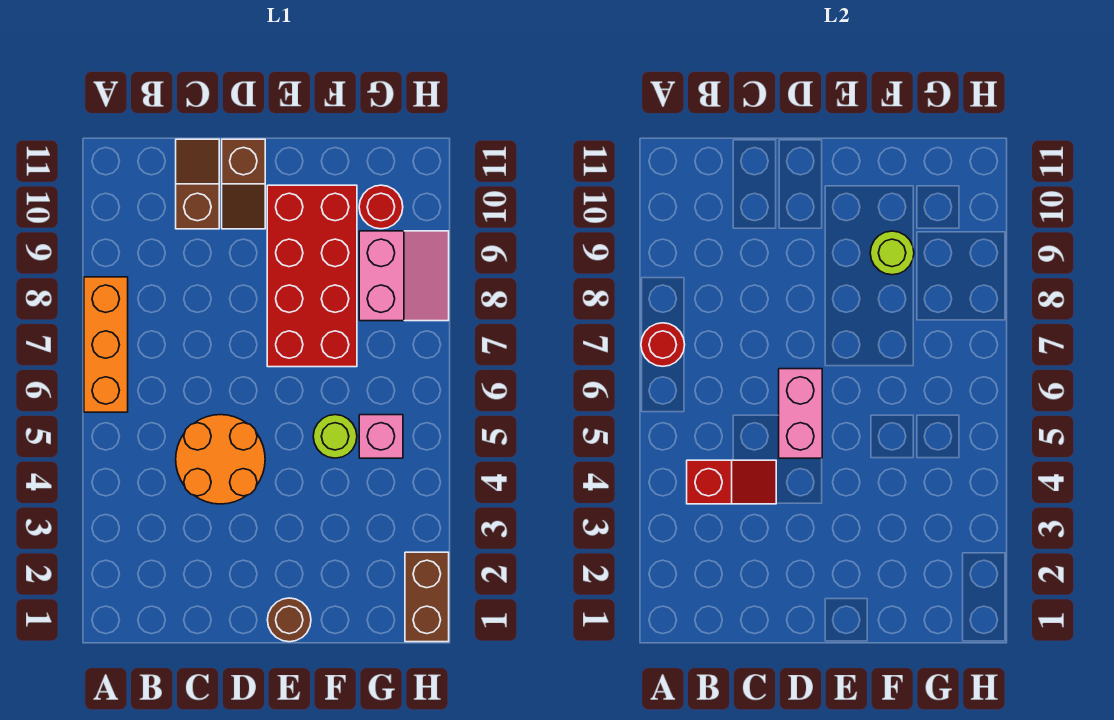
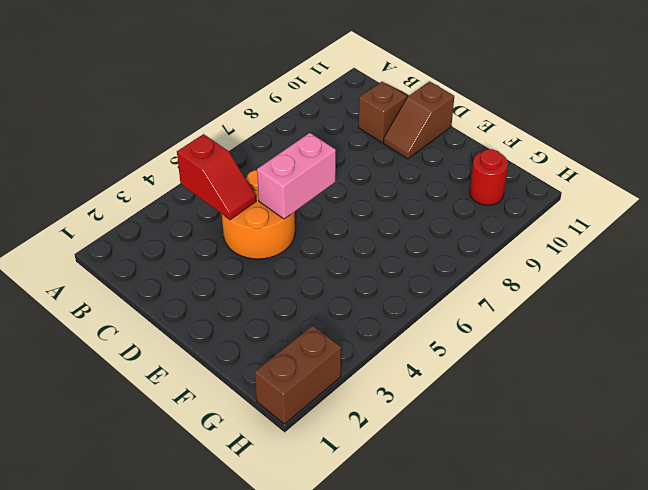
none -> orange 1x3 brick [84,277,128,412]
none -> brown 1x1 round brick [268,598,311,642]
none -> red 2x4 brick [267,185,357,367]

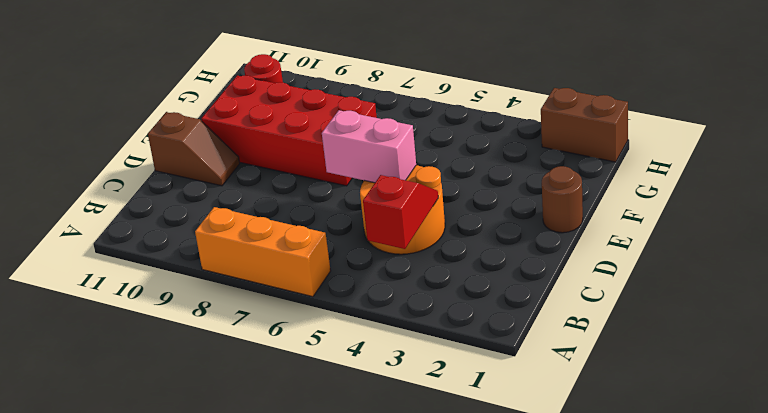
none -> brown 1x2 slope [176,139,219,229]
none -> lime 1x1 round brick [313,415,357,458]
none -> pink 1x1 brick [359,415,403,458]

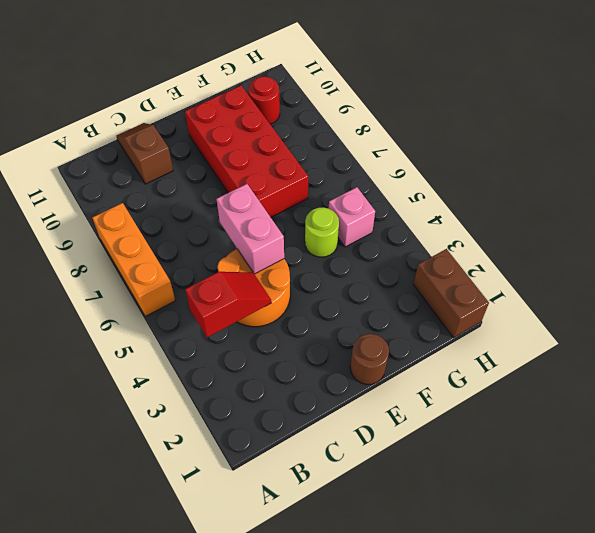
none -> brown 1x2 slope [222,139,265,229]
none -> pink 2x2 slope [359,231,449,321]
none -> red 1x1 round brick [641,323,685,366]

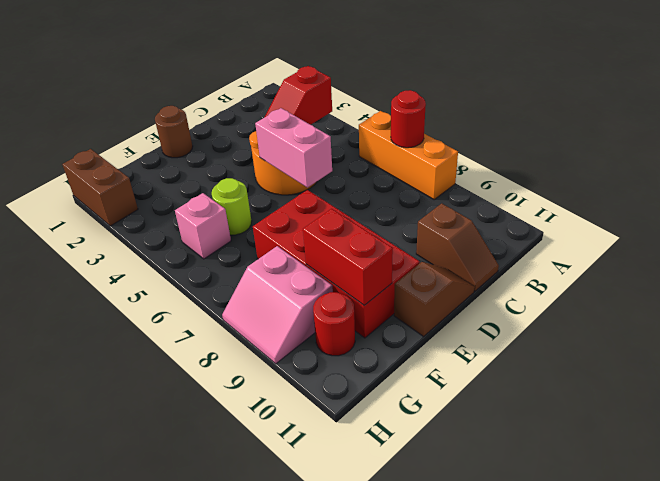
brown 1x2 slope [394,262,475,336] -> brown 1x2 slope turned to [222,139,265,229]
red 1x2 brick [303,209,393,305] -> lime 1x1 round brick [870,231,914,275]

